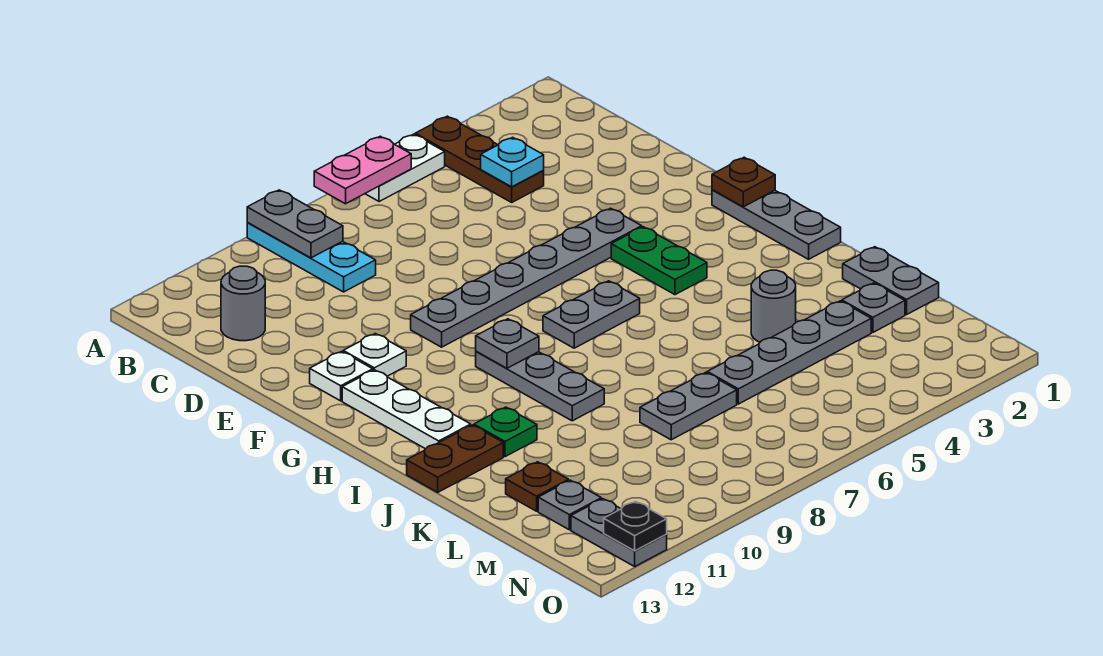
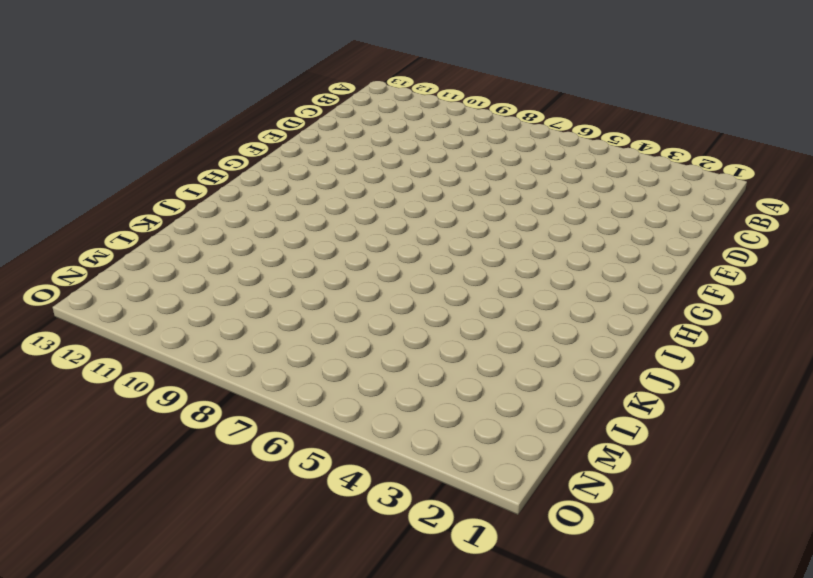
none -> brown 1x3 plate [415,116,544,202]
none -> white 1x2 plate [365,134,445,202]
none -> cyan 1x3 plate [247,223,376,292]

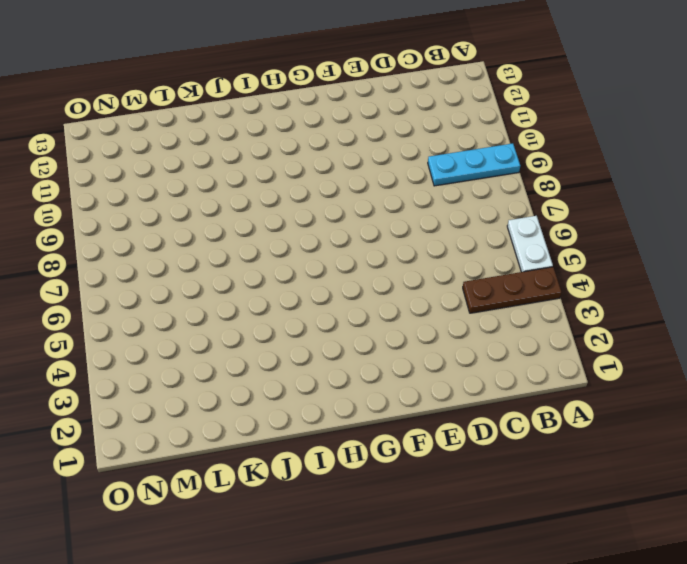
none -> grey 1x1 round brick [221,266,265,341]
none -> grey 1x6 plate [411,208,642,347]
none -> white 1x1 plate [343,334,406,376]

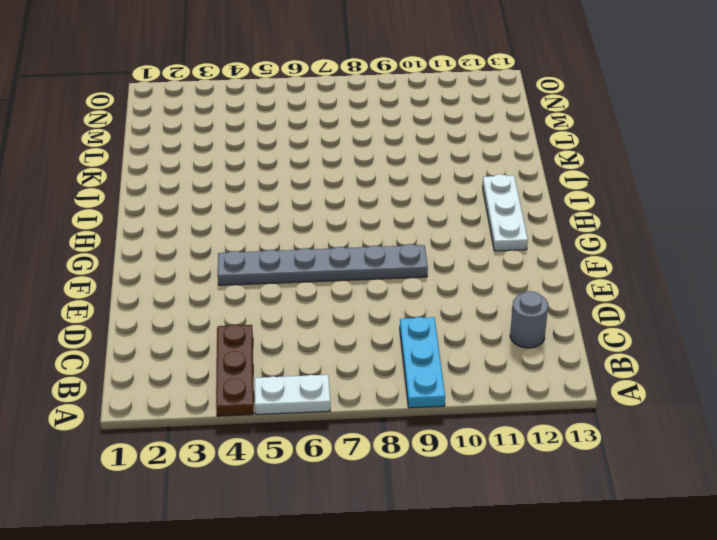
none -> white 1x1 plate [343,334,406,376]
none -> white 1x1 plate [310,351,373,401]
none -> grey 1x3 plate [712,190,841,259]

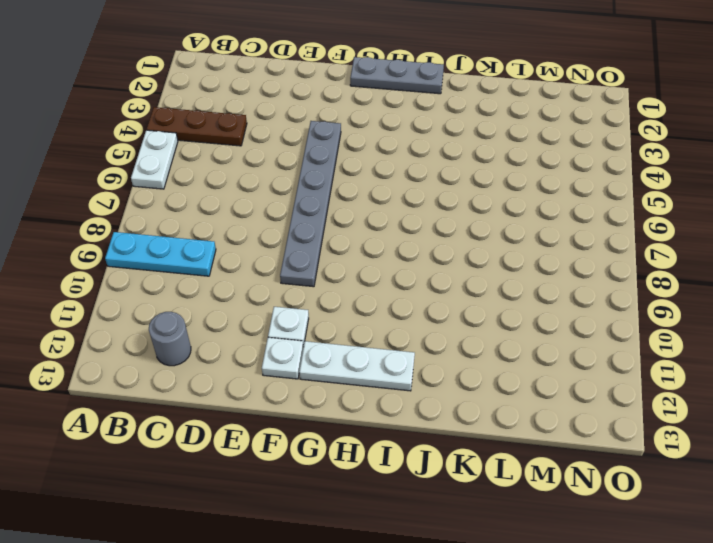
none -> green 1x2 plate [611,227,707,295]
none -> grey 1x2 plate [543,281,640,348]
none -> grey 1x3 plate [476,351,604,421]

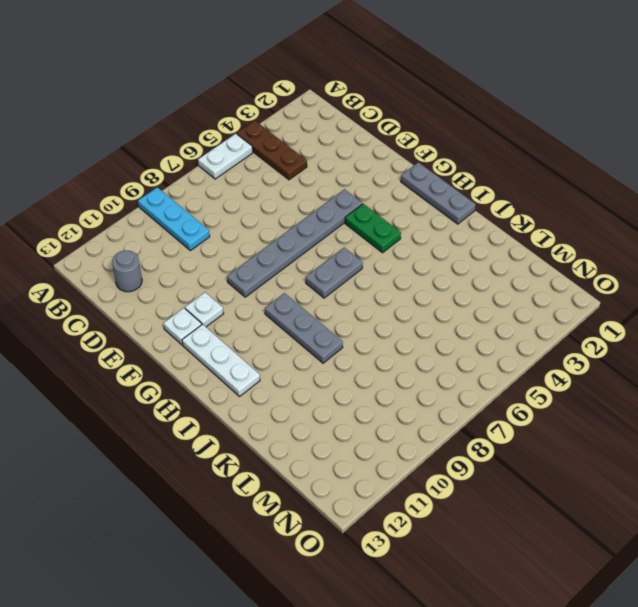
none -> green 1x1 plate [474,407,537,457]
none -> brown 1x2 plate [407,425,503,492]
none -> grey 1x2 plate [843,247,939,315]

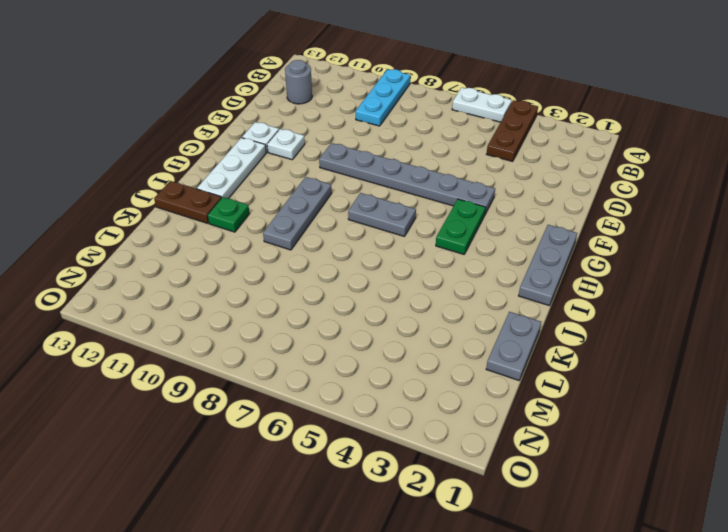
none -> grey 1x1 round brick [751,270,796,342]
none -> grey 1x1 plate [842,283,905,332]
none -> grey 1x4 plate [707,301,871,404]

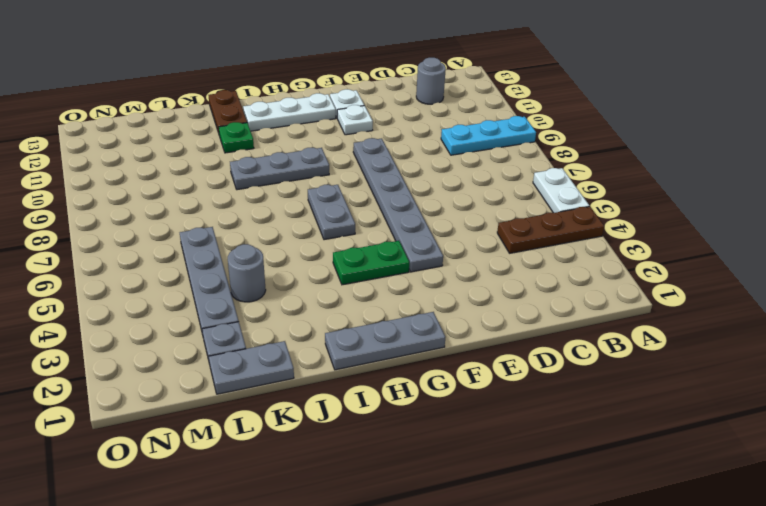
none -> grey 1x2 plate [640,372,737,440]
none -> brown 1x1 plate [506,462,569,511]
none -> grey 1x1 plate [538,480,601,530]

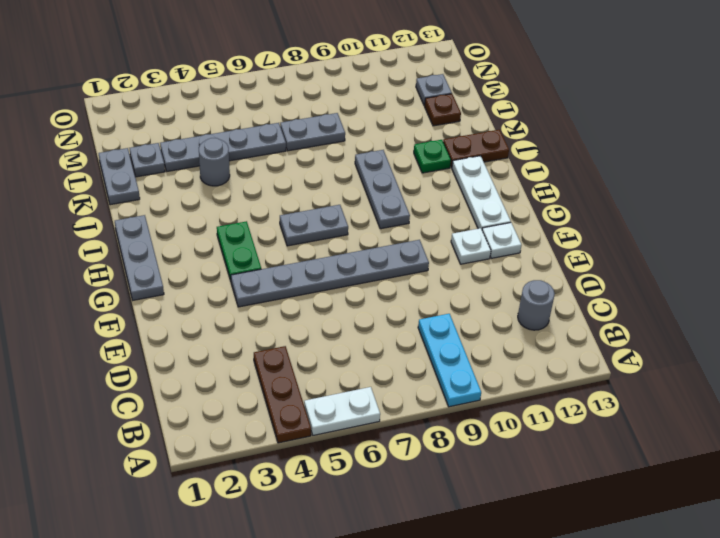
none -> grey 1x2 plate [571,499,667,566]
none -> pink 1x2 plate [314,136,411,204]
none -> grey 1x2 plate [247,190,343,258]

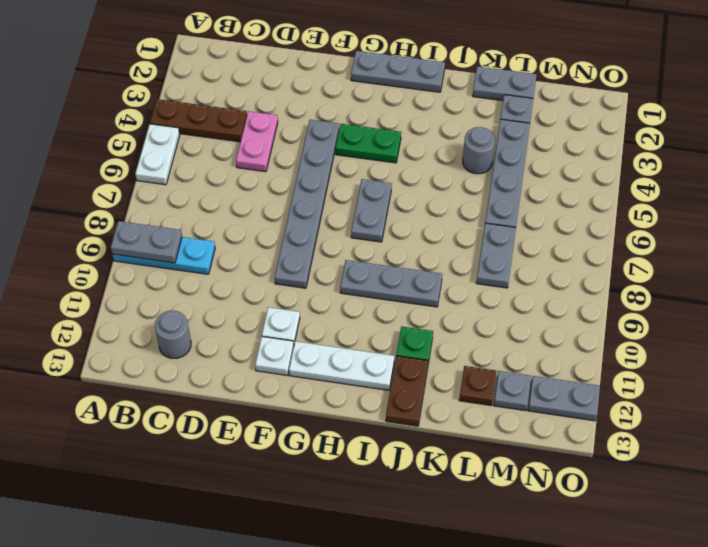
pink 1x2 plate [236,111,278,172] -> pink 1x2 plate moved to [314,136,411,204]
none -> cyan 1x1 plate [481,137,544,187]
none -> brown 1x1 plate [712,157,775,207]
none -> grey 1x1 plate [476,319,539,368]

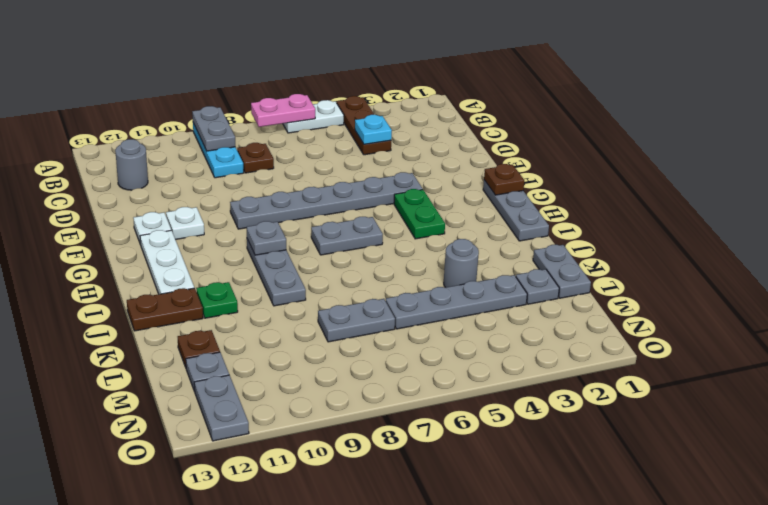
brown 1x1 plate [237,143,274,173] -> none
none -> black 1x1 plate [604,501,667,551]

